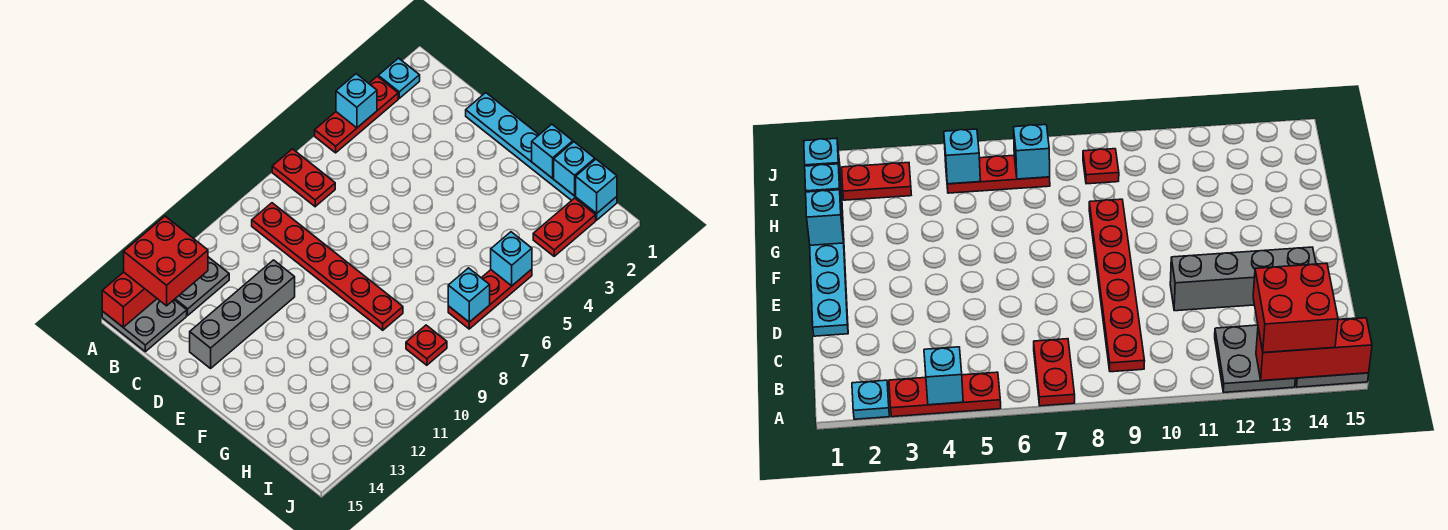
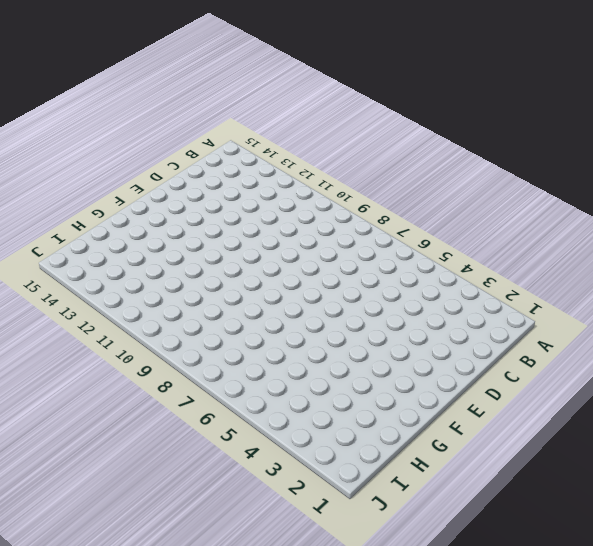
none -> cyan 1x1 plate [378,58,420,98]
none -> red 1x3 plate [315,76,398,153]
none -> red 1x2 plate [272,149,335,207]

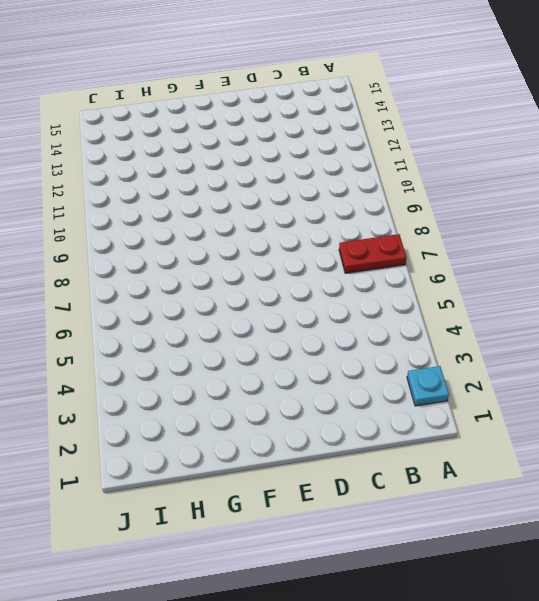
none -> red 1x3 plate [315,76,398,153]
none -> grey 2x2 plate [174,257,229,315]
none -> grey 2x2 plate [102,299,187,352]

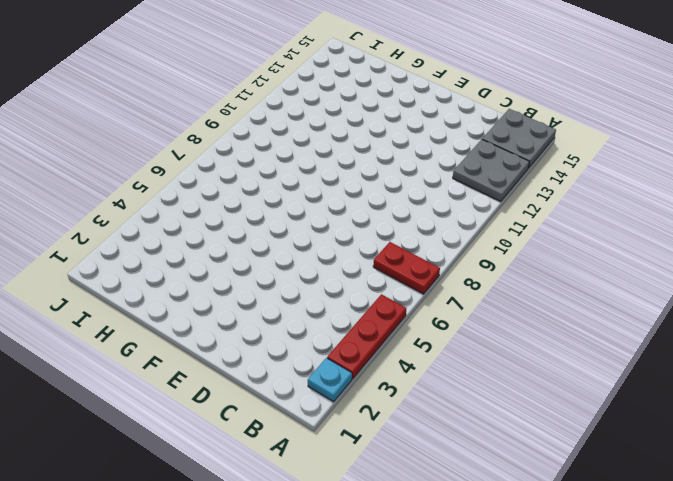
none -> red 1x6 plate [252,203,403,330]
none -> cyan 1x6 plate [466,93,617,220]
none -> grey 1x4 brick [190,260,295,368]

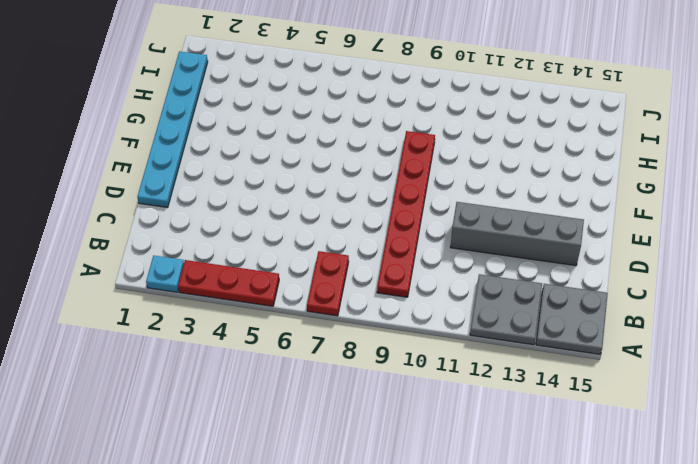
none -> red 1x2 plate [533,198,596,256]
none -> red 1x3 plate [448,269,532,329]
none -> red 1x1 plate [406,325,447,365]

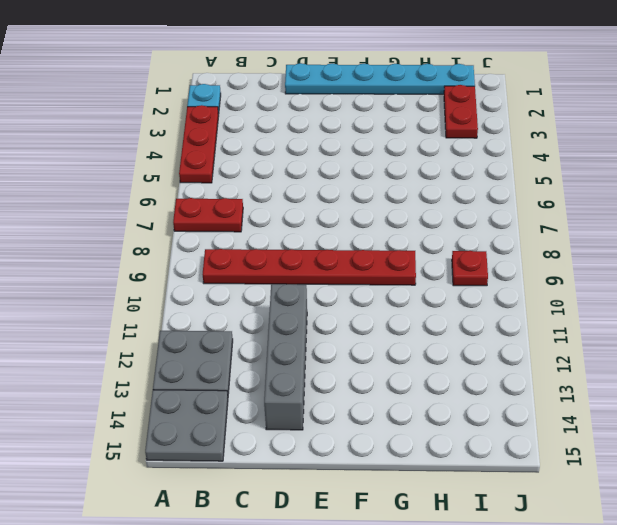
none -> red 1x3 plate [448,269,532,329]
none -> cyan 1x1 brick [336,74,377,128]
none -> red 1x3 brick [102,272,157,327]

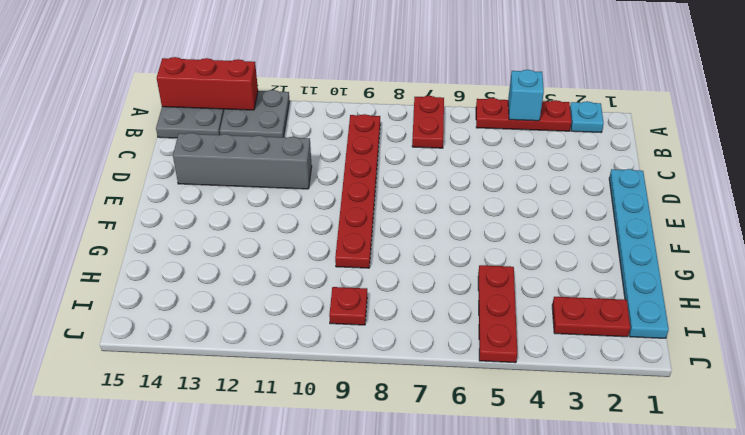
red 1x3 plate [478,265,517,363] -> red 1x3 plate turned to [448,269,532,329]
none -> cyan 1x1 brick [532,124,573,178]
none -> cyan 1x1 brick [554,142,595,196]
none -> cyan 1x1 brick [576,159,617,213]

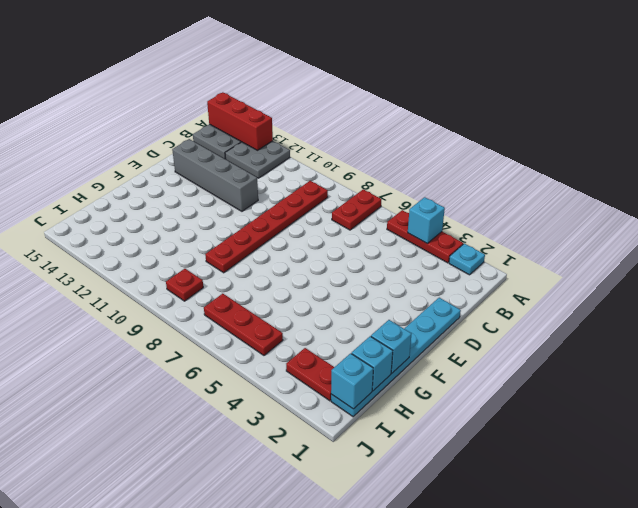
none -> cyan 1x1 brick [491,232,532,286]
none -> cyan 1x1 brick [448,268,490,322]
none -> red 2x2 brick [124,216,208,306]

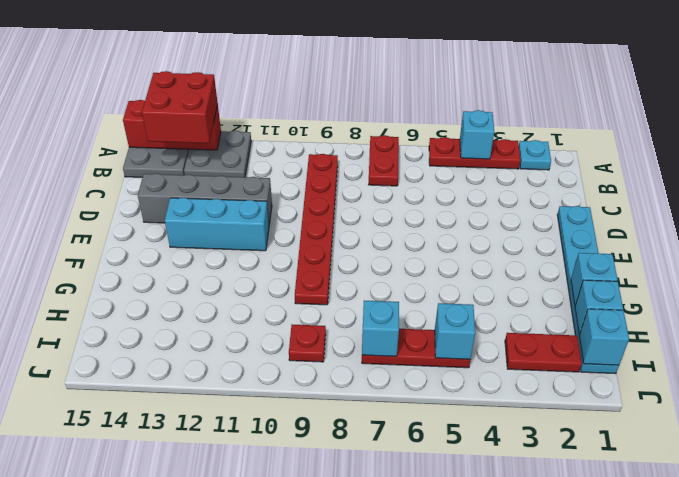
cyan 1x3 brick [165,198,269,251] -> none

